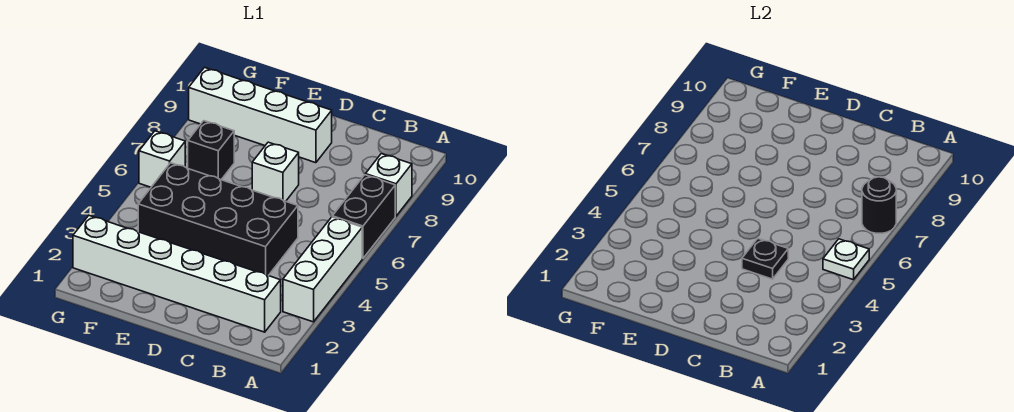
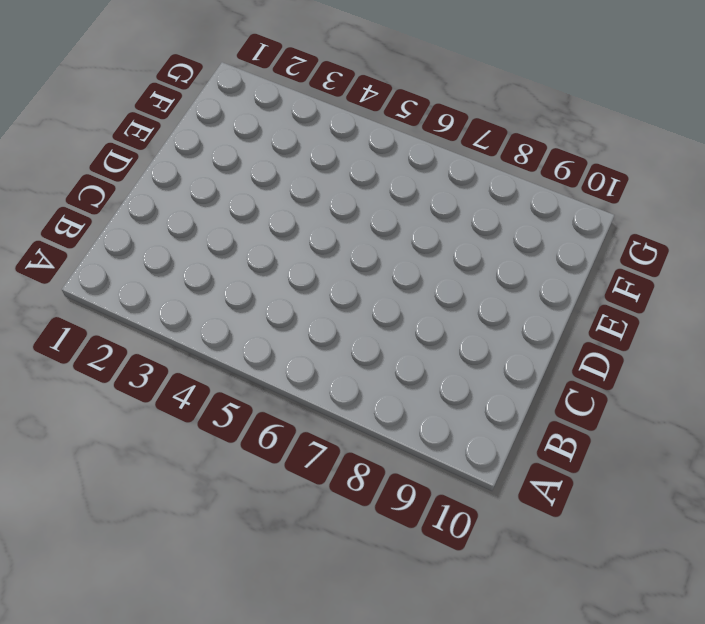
none -> white 1x3 brick [283,217,362,322]
none -> black 1x2 brick [332,175,395,258]
none -> white 1x1 brick [365,154,412,216]

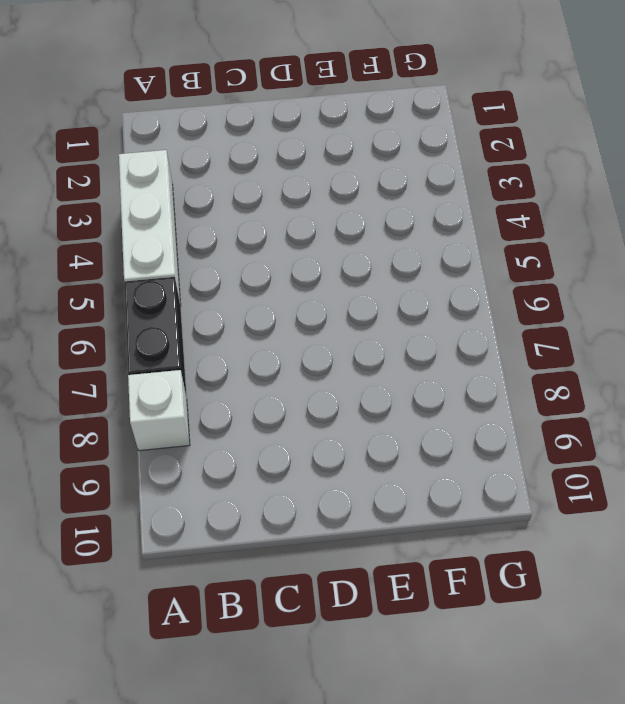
none -> white 1x6 brick [73,216,281,332]
none -> black 2x4 brick [138,163,298,276]
none -> white 1x1 brick [252,142,299,201]

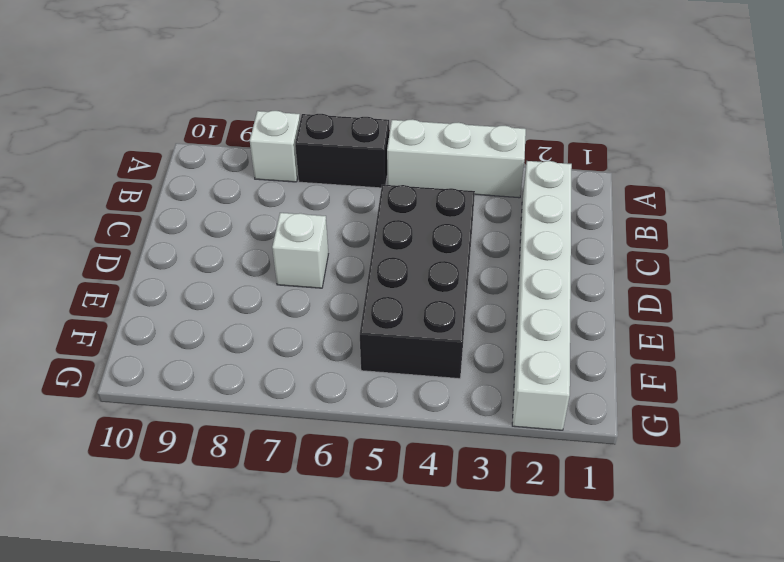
none -> white 1x4 brick [189,68,332,163]
none -> black 1x1 brick [188,121,234,180]
none -> white 1x1 brick [139,131,185,187]

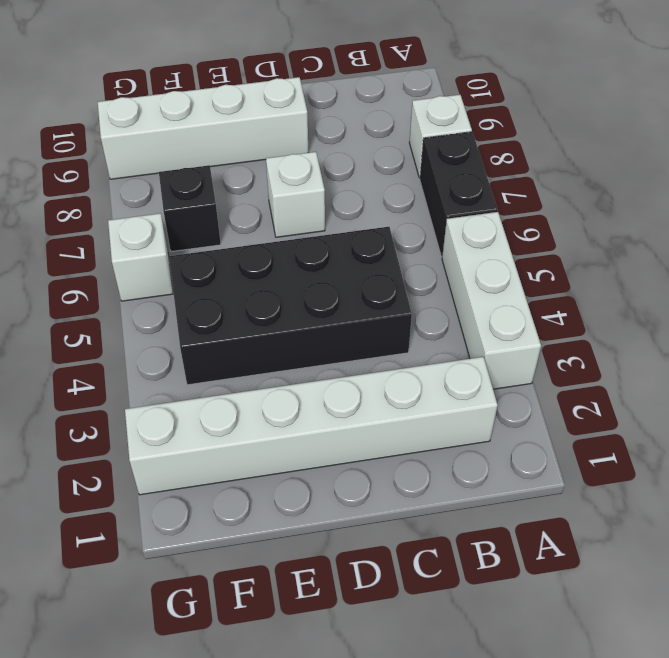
none -> white 1x1 plate [823,239,869,280]
none -> black 1x1 round brick [862,177,896,233]
none -> black 1x1 plate [742,239,788,279]

